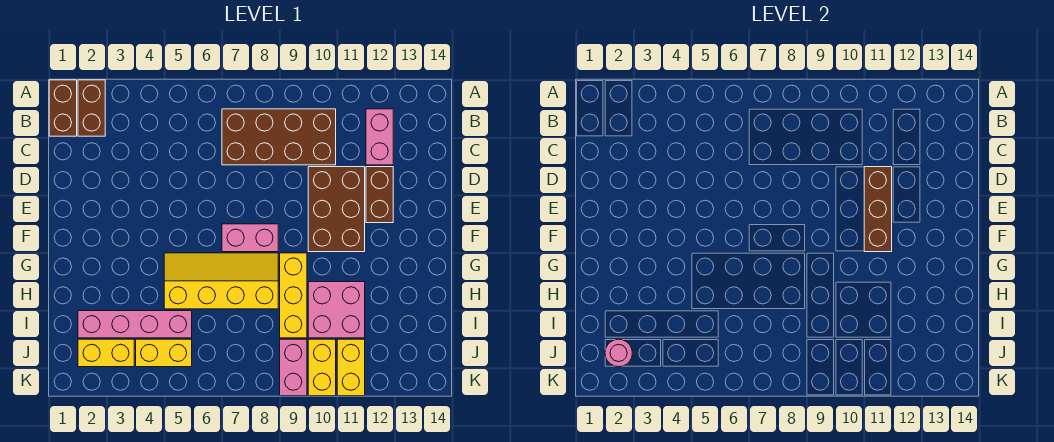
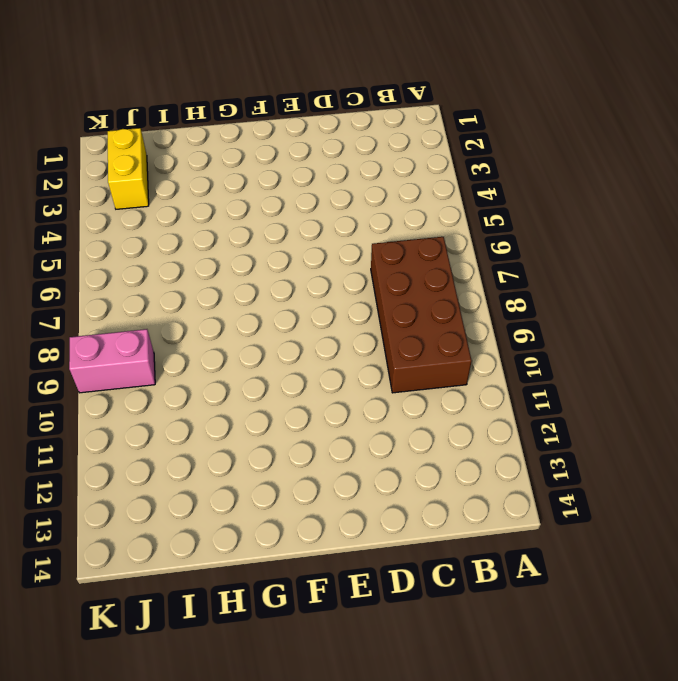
none -> brown 1x2 brick [49,80,77,136]
none -> brown 1x2 brick [78,80,105,136]
none -> pink 1x2 brick [366,109,393,165]

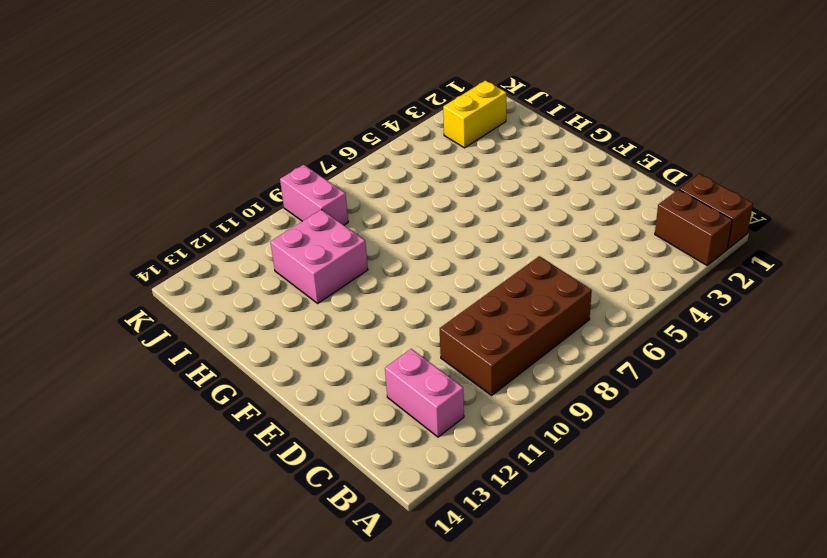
none -> brown 2x3 brick [308,167,365,252]
none -> brown 1x2 brick [366,167,393,223]
none -> pink 1x2 brick [222,224,278,252]

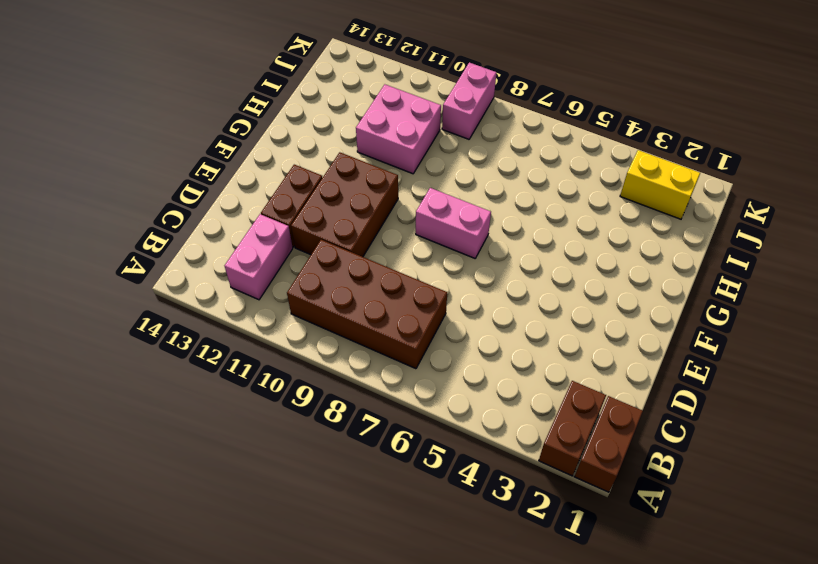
none -> yellow 2x4 slope [164,253,278,309]
none -> yellow 1x3 brick [280,253,307,338]
none -> pink 1x4 brick [78,311,192,338]

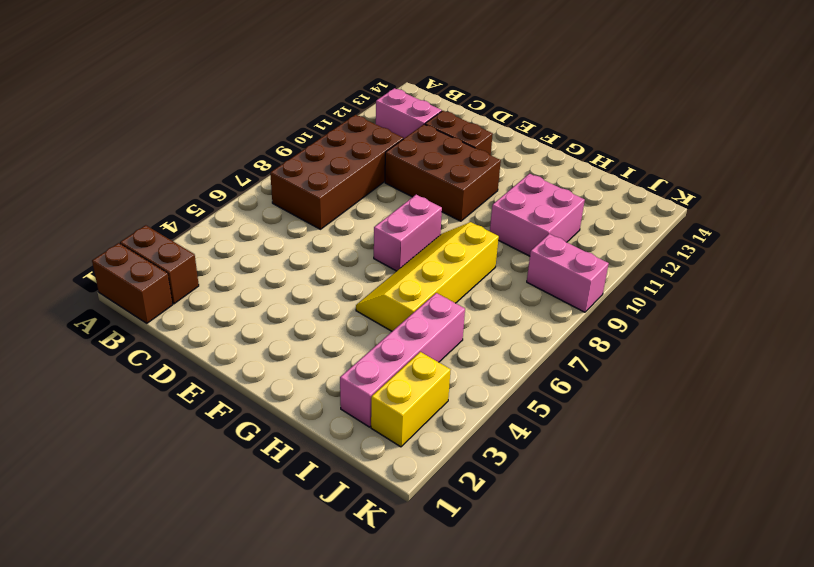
none -> yellow 1x3 brick [280,253,307,338]
none -> yellow 1x2 brick [136,339,192,367]
none -> yellow 1x2 brick [308,339,336,396]

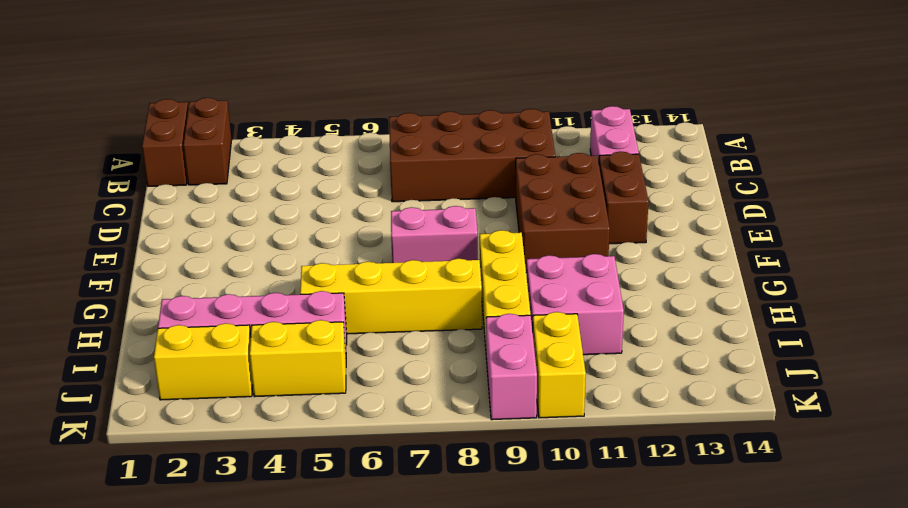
none -> yellow 1x2 brick [337,339,365,396]
none -> brown 1x3 brick [864,167,892,252]
none -> pink 1x1 round brick [605,339,632,367]

